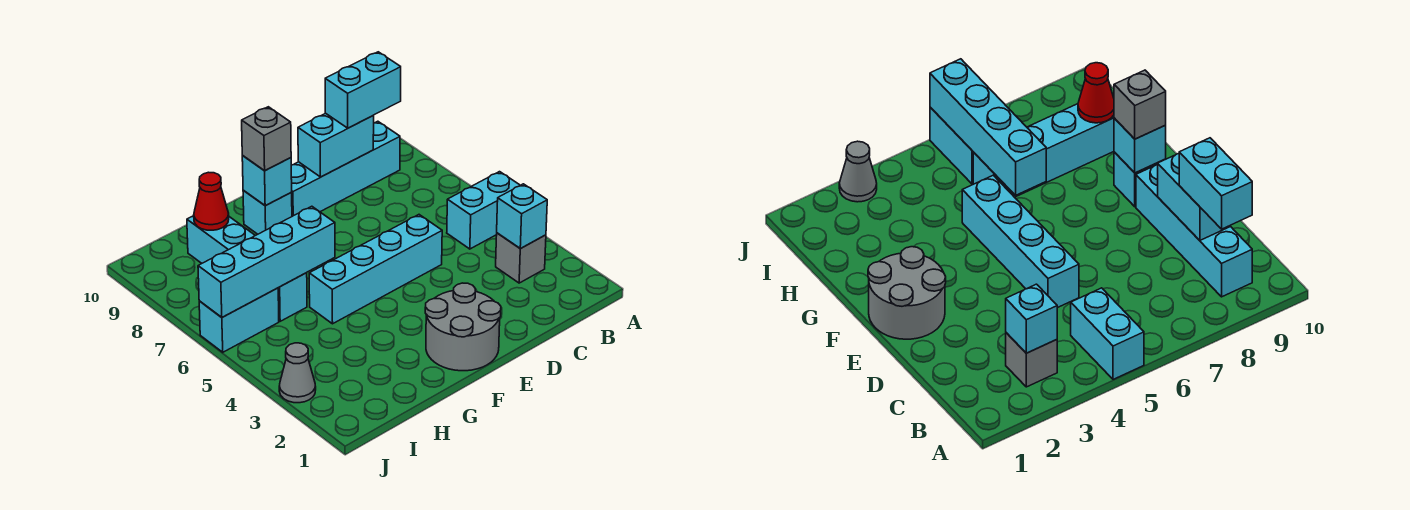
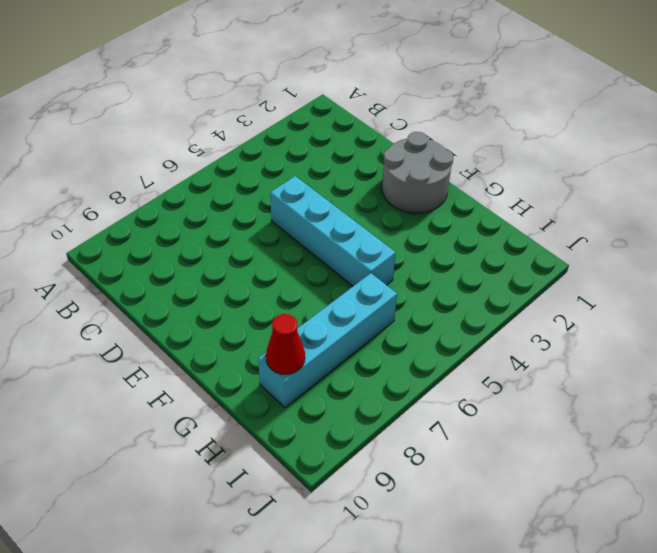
none -> cyan 1x2 brick [447,172,520,249]
none -> grey 1x1 brick [496,233,546,283]
none -> cyan 1x4 brick [291,121,400,216]

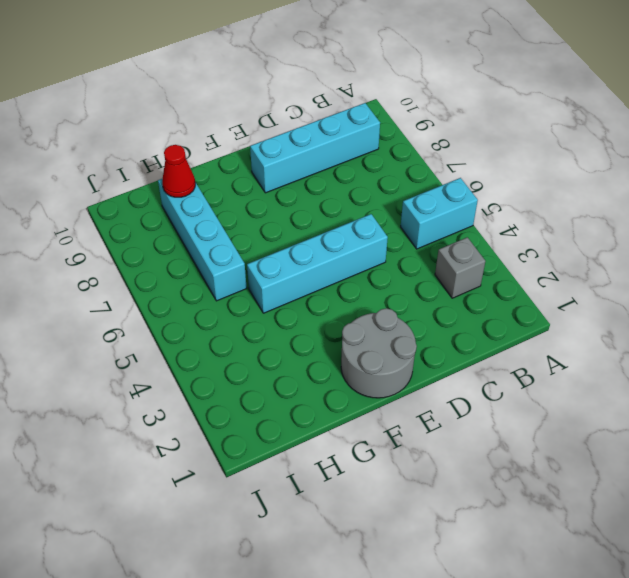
none -> cyan 1x1 brick [243,190,292,234]
none -> cyan 1x2 brick [199,288,279,352]
none -> grey 1x1 cone [279,343,316,403]

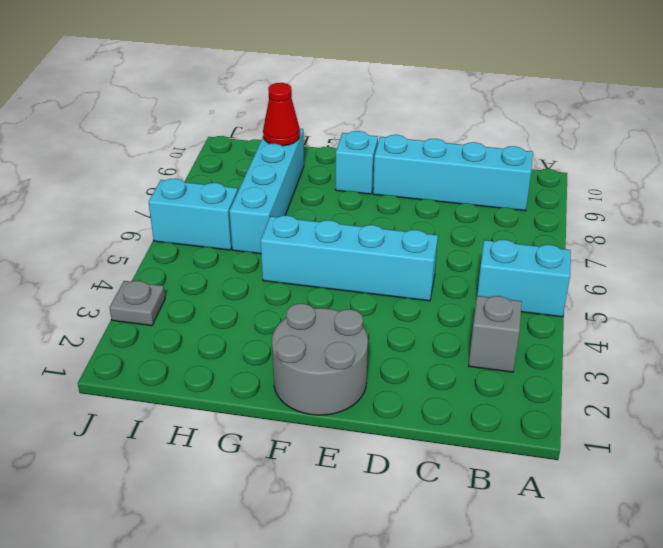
grey 1x1 plate [109,281,165,326] -> grey 1x1 cone [279,343,316,403]
none -> cyan 1x1 brick [497,184,547,249]
none -> cyan 1x2 brick [298,113,374,177]
none -> cyan 1x1 brick [242,156,292,206]

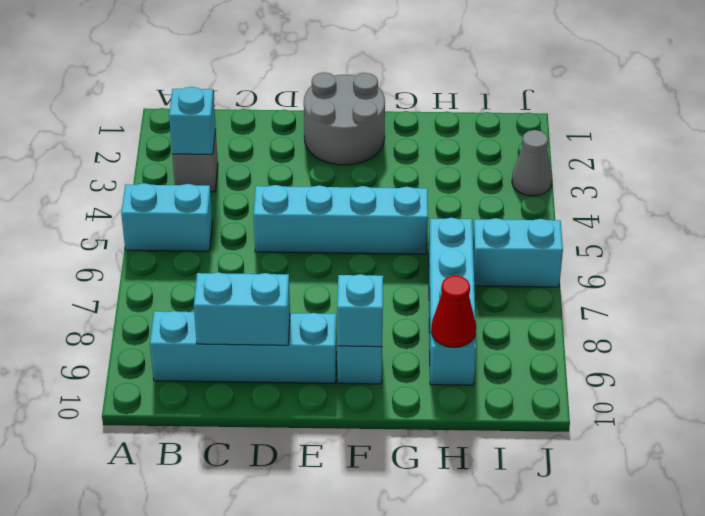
none -> cyan 1x4 brick [198,206,335,317]
none -> cyan 1x2 brick [325,52,401,128]
none -> grey 1x1 brick [242,107,291,171]

